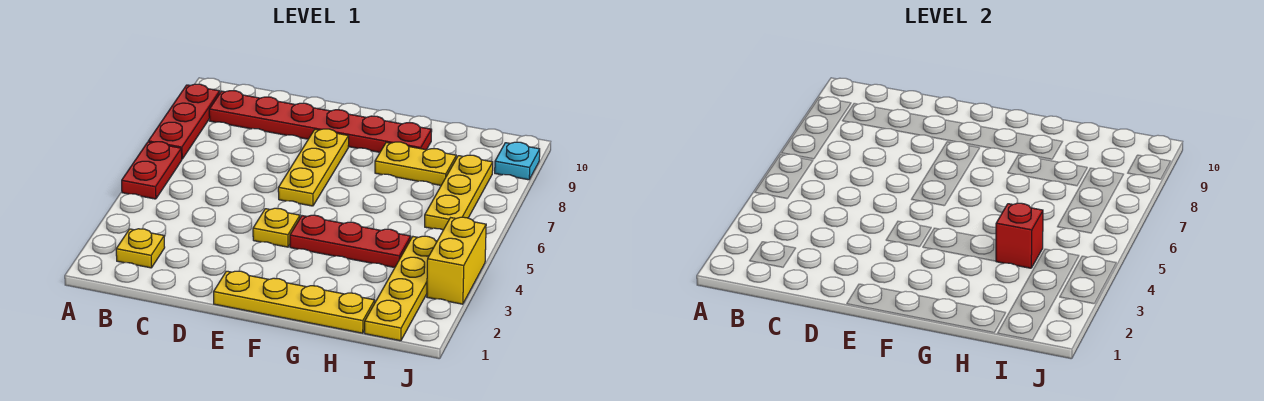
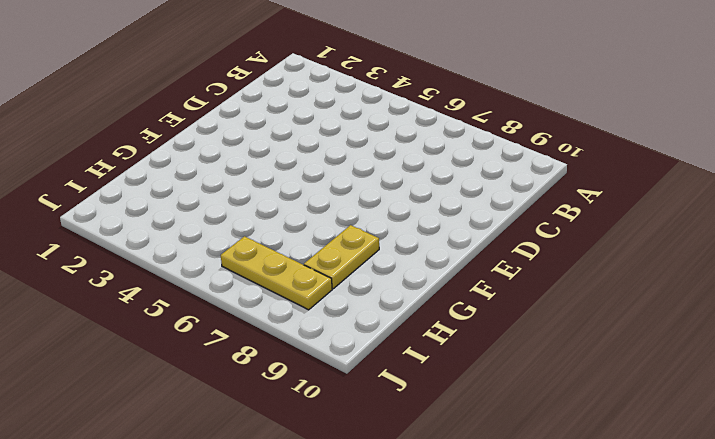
none -> red 1x2 plate [122,142,182,199]
none -> red 1x3 plate [148,84,220,159]
none -> yellow 1x1 plate [116,229,165,268]

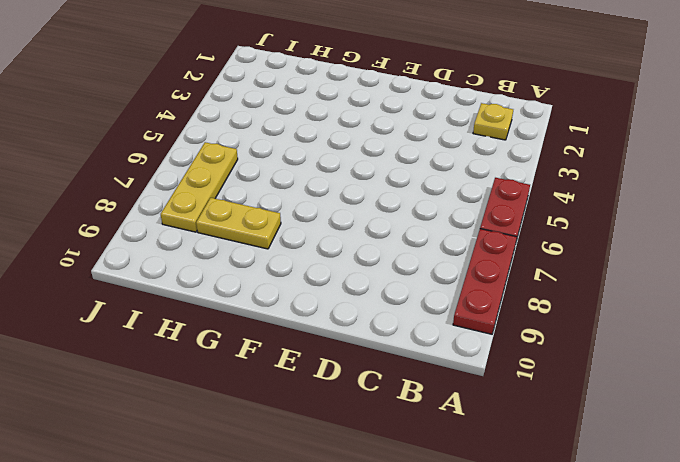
none -> red 1x6 plate [209,91,432,152]
none -> yellow 1x4 plate [214,271,375,333]
none -> yellow 1x1 plate [253,208,300,247]

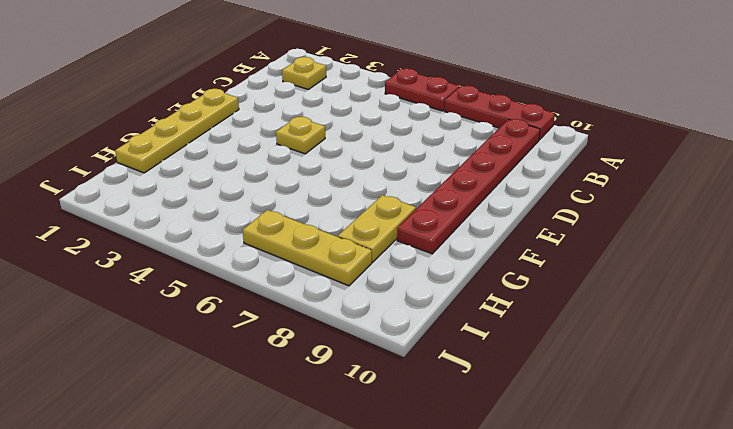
none -> yellow 1x3 plate [278,129,349,206]
none -> red 1x3 plate [290,215,411,268]
none -> yellow 1x4 plate [365,236,437,341]

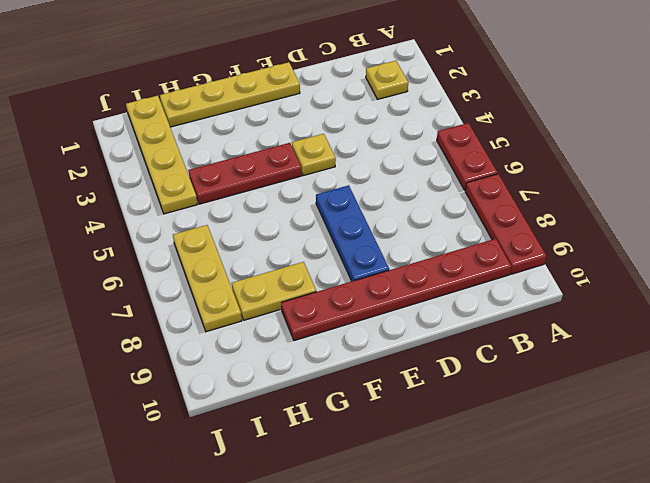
blue 1x3 plate [316,185,389,281] -> yellow 1x3 plate [278,129,349,206]
none -> yellow 1x2 brick [427,217,486,304]
none -> cyan 1x1 plate [495,142,540,180]
none -> red 1x1 brick [996,203,1043,268]

